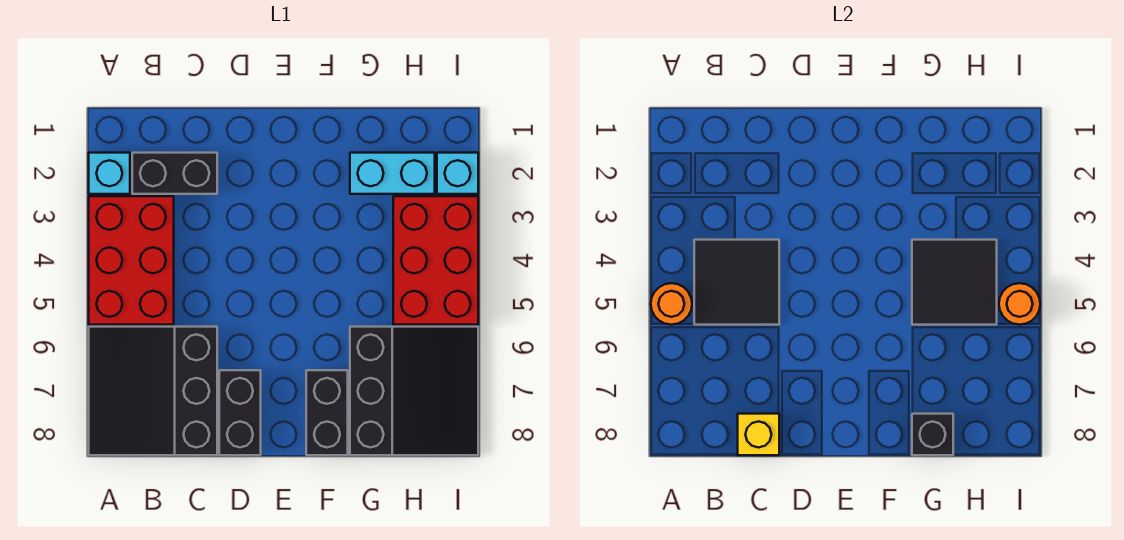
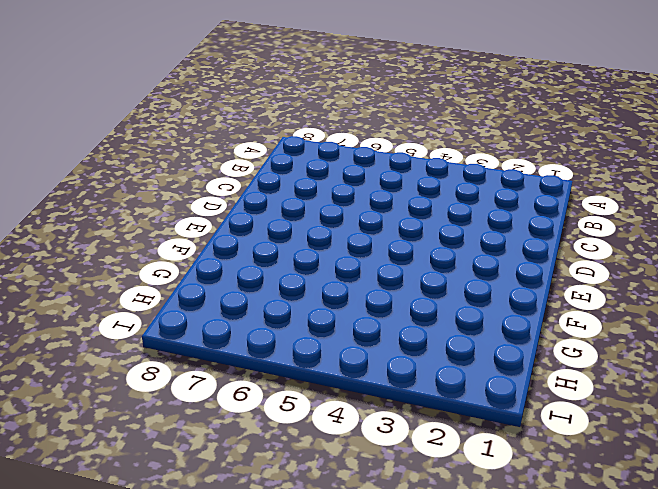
none -> cyan 1x1 brick [89,153,130,194]
none -> red 2x3 brick [89,196,174,325]
none -> black 3x3 slope [89,327,217,455]

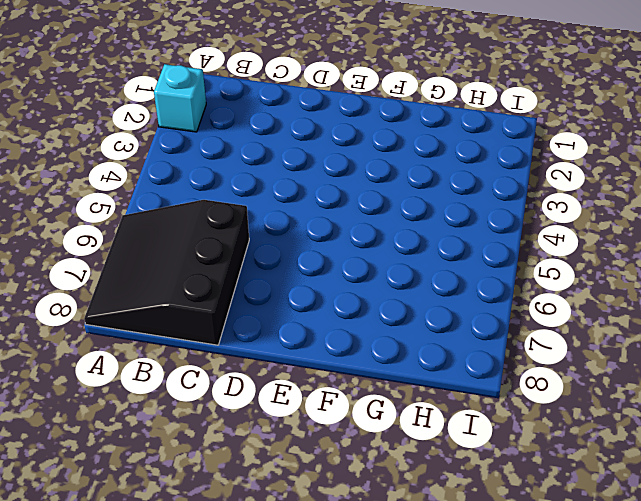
none -> red 2x3 brick [89,196,174,325]
none -> black 1x2 brick [132,153,217,194]
none -> black 1x2 brick [219,370,261,455]

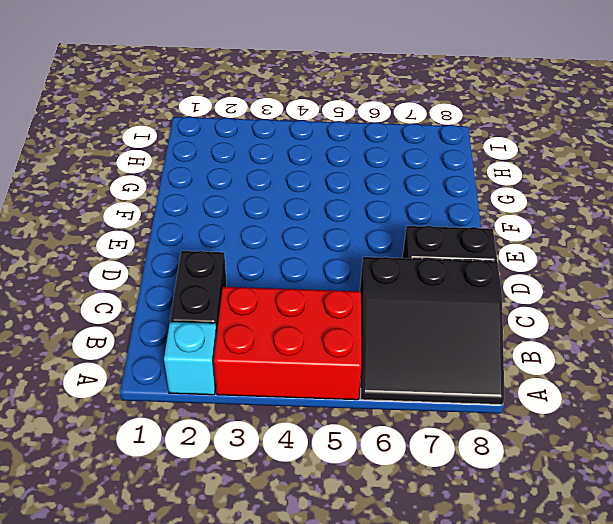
none -> black 1x2 brick [306,370,348,455]
none -> cyan 1x2 brick [350,153,435,194]
none -> black 3x3 slope [350,327,478,455]

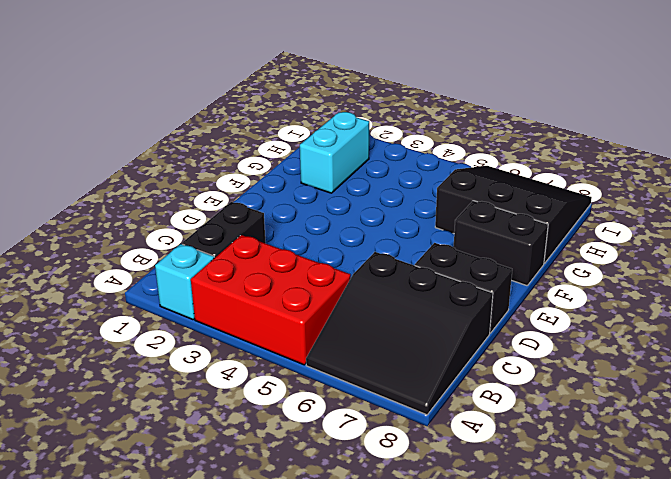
none -> red 2x3 brick [393,196,478,325]
none -> cyan 1x1 brick [437,153,478,194]
none -> orange 1x1 round brick [651,283,692,325]

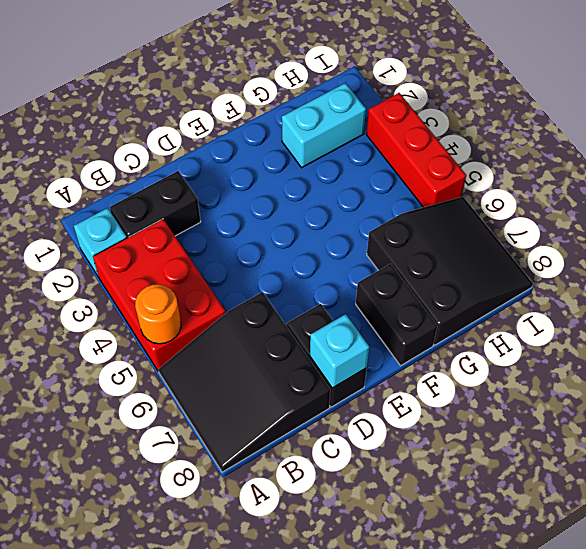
cyan 1x1 brick [310,314,369,388] -> cyan 1x1 brick moved to [437,153,478,194]
red 1x3 brick [366,93,466,207] -> red 2x3 brick [393,196,478,325]
none -> black 2x2 tile [694,240,779,325]
none -> yellow 1x1 brick [738,414,779,455]
none -> black 2x2 tile [912,240,997,325]

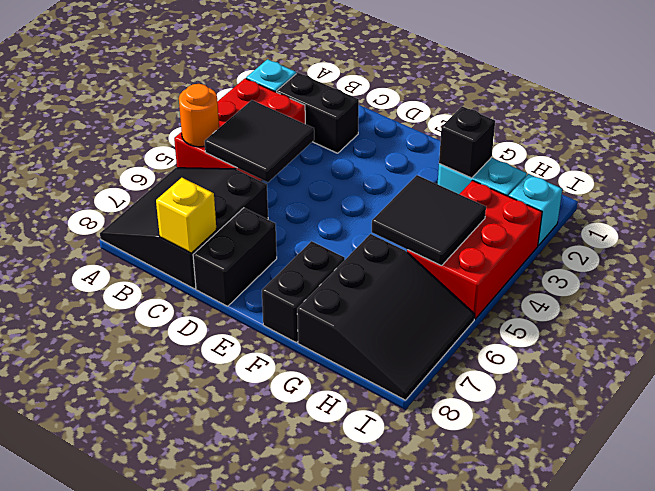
black 1x1 brick [439,106,495,178] -> black 1x1 brick moved to [912,414,953,455]
none -> orange 1x1 round brick [999,283,1040,325]

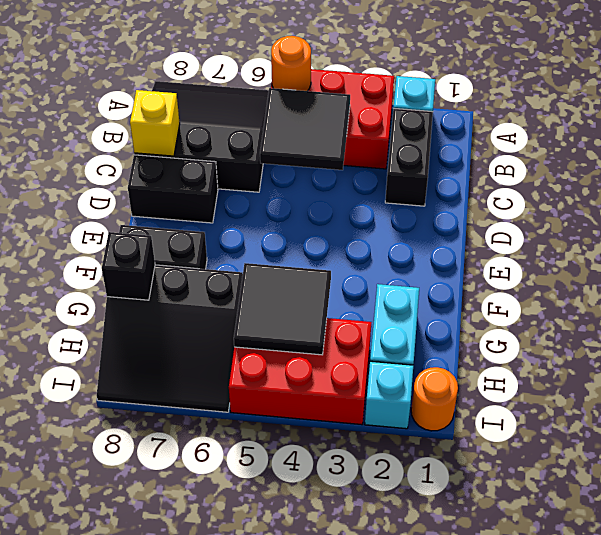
orange 1x1 round brick [411,367,458,431] -> orange 1x1 round brick moved to [999,283,1040,325]

